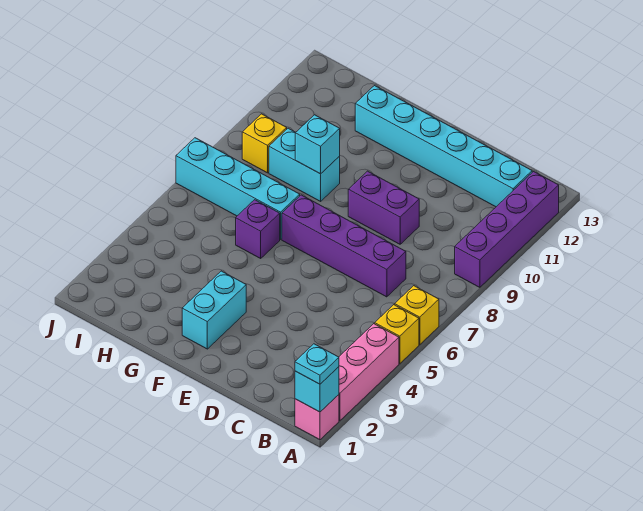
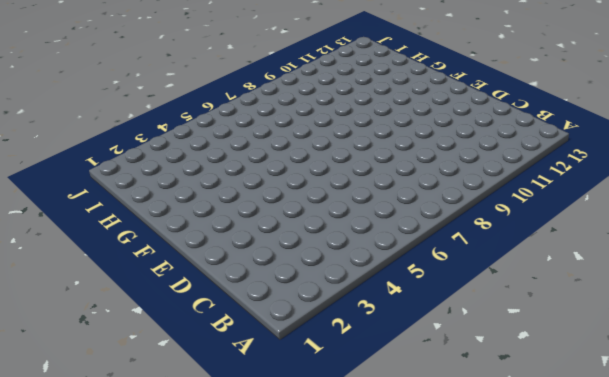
none -> pink 1x1 brick [295,395,339,440]
none -> pink 1x3 brick [339,324,399,421]
none -> yellow 1x1 brick [375,305,419,364]

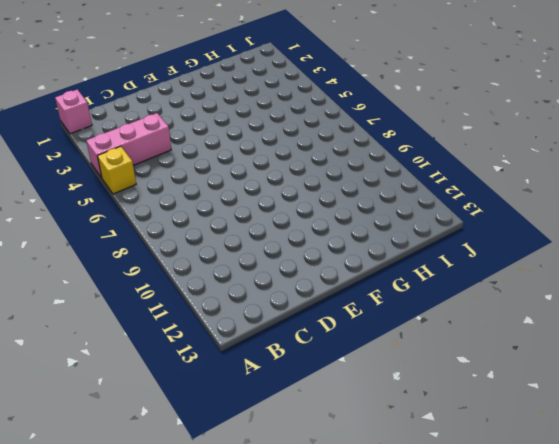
pink 1x3 brick [86,113,171,178] -> pink 1x3 brick turned to [339,324,399,421]
none -> yellow 1x1 brick [395,286,439,345]
none -> purple 1x4 brick [455,172,559,287]
none -> cyan 1x6 brick [355,86,532,207]

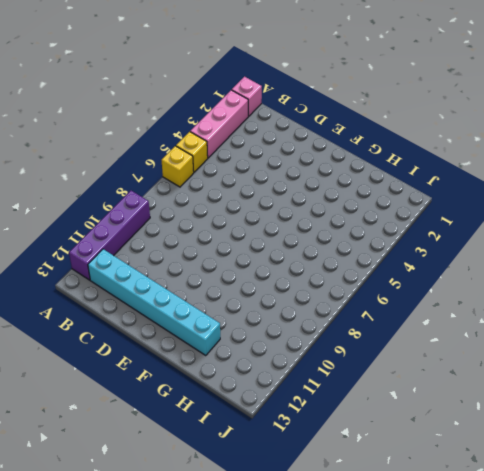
none -> purple 1x4 brick [282,195,406,297]
none -> purple 1x2 brick [348,171,419,244]
none -> cyan 1x2 brick [182,271,246,349]

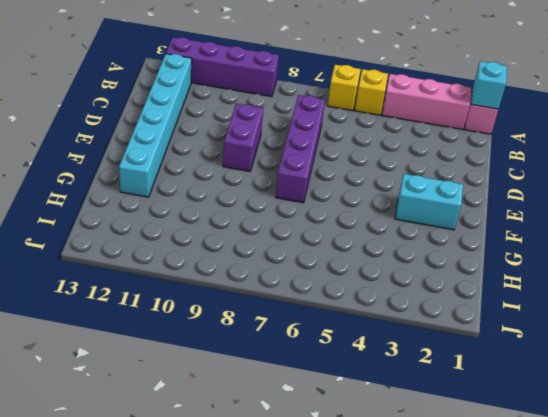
none -> purple 1x1 brick [236,200,280,258]
none -> cyan 1x4 brick [176,138,300,239]
none -> cyan 1x2 brick [269,128,340,201]

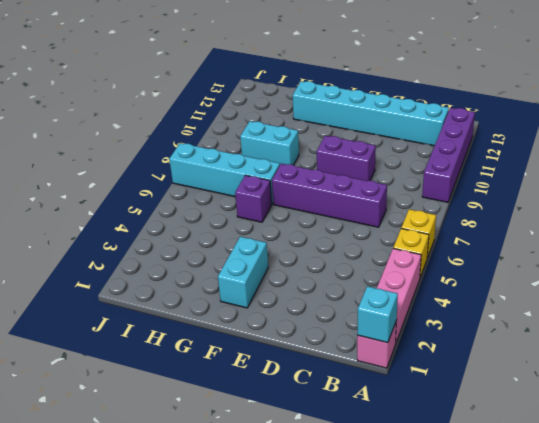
none -> yellow 1x1 brick [242,114,287,173]
none -> cyan 1x1 brick [295,115,340,174]
none -> cyan 1x1 plate [295,344,339,384]

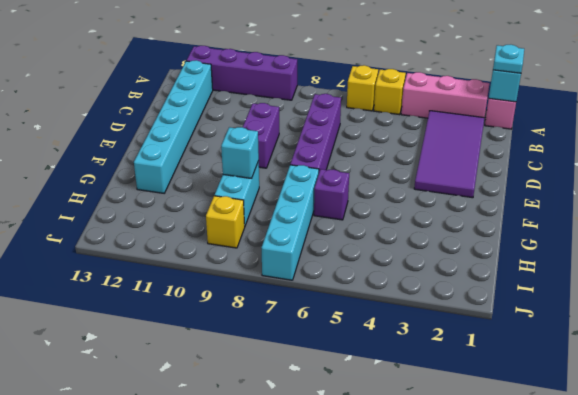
purple 2x4 tile [414,111,484,198] -> none
none -> cyan 1x2 brick [182,271,246,349]

